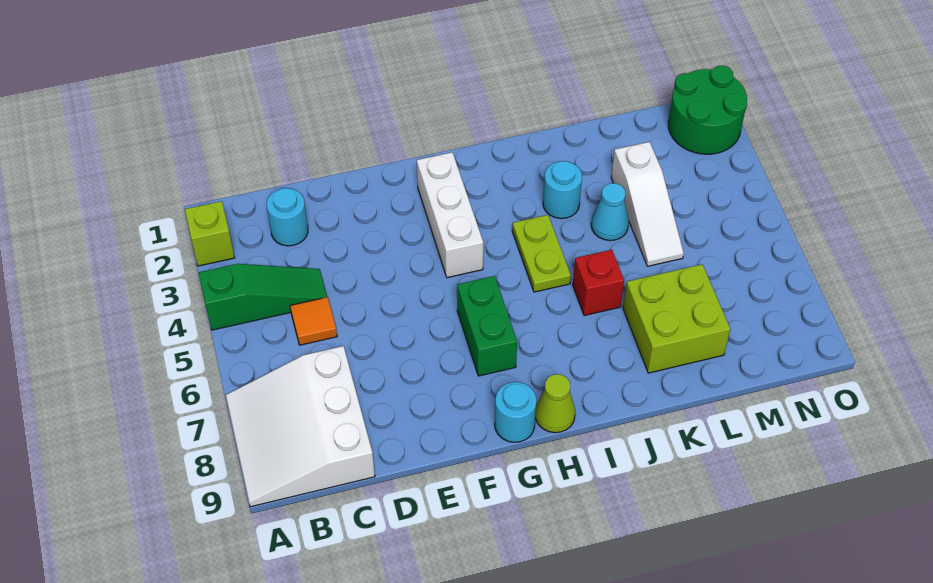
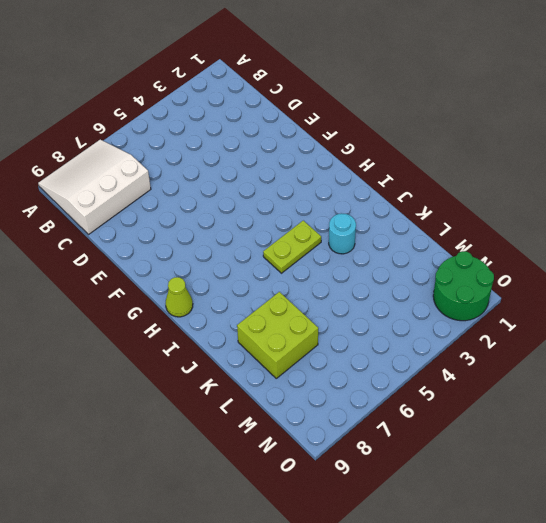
none -> lime 1x1 brick [185,201,235,266]
none -> green 1x3 slope [199,264,327,330]
none -> cyan 1x1 round brick [267,188,308,246]

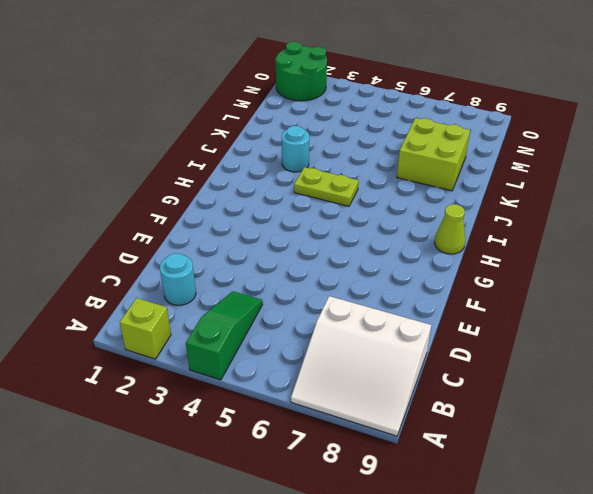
none -> orange 1x1 tile [290,297,337,345]
none -> white 1x3 brick [417,152,483,278]
none -> green 1x2 brick [457,276,517,376]

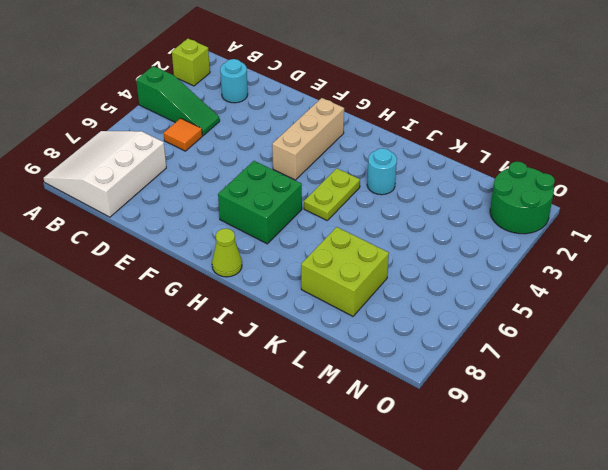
tan 1x3 brick [272,98,344,180] -> white 1x3 brick [417,152,483,278]
green 2x2 brick [218,161,302,244] -> green 1x2 brick [457,276,517,376]
none -> cyan 1x1 round brick [495,382,536,442]
none -> red 1x1 brick [573,250,624,316]
none -> cyan 1x1 cone [591,183,629,241]

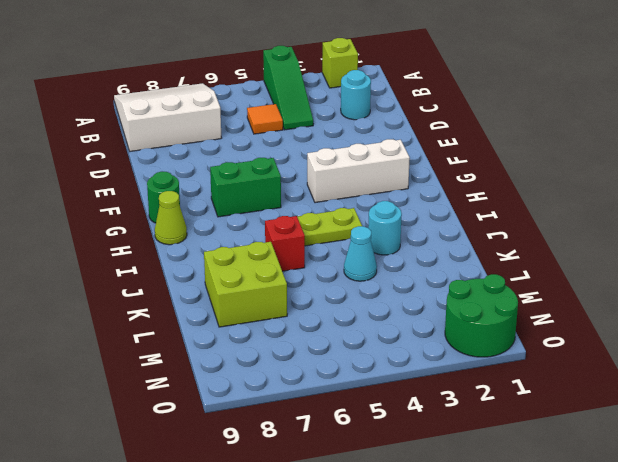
green 1x1 round brick [147,172,180,223] -> cyan 1x1 round brick [495,382,536,442]
none -> white 1x3 slope [611,142,684,266]

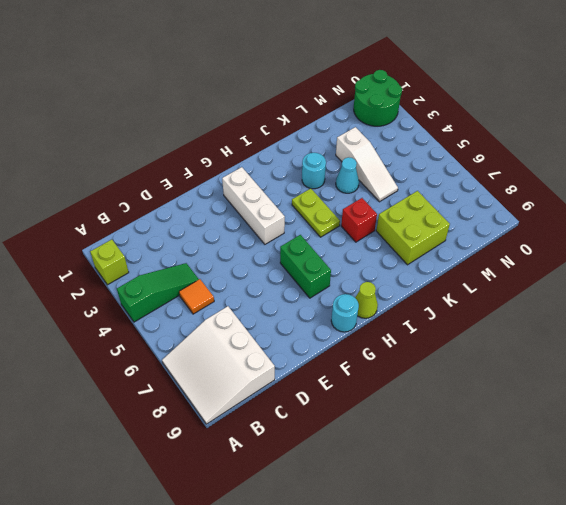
none -> cyan 1x1 round brick [267,188,308,246]

